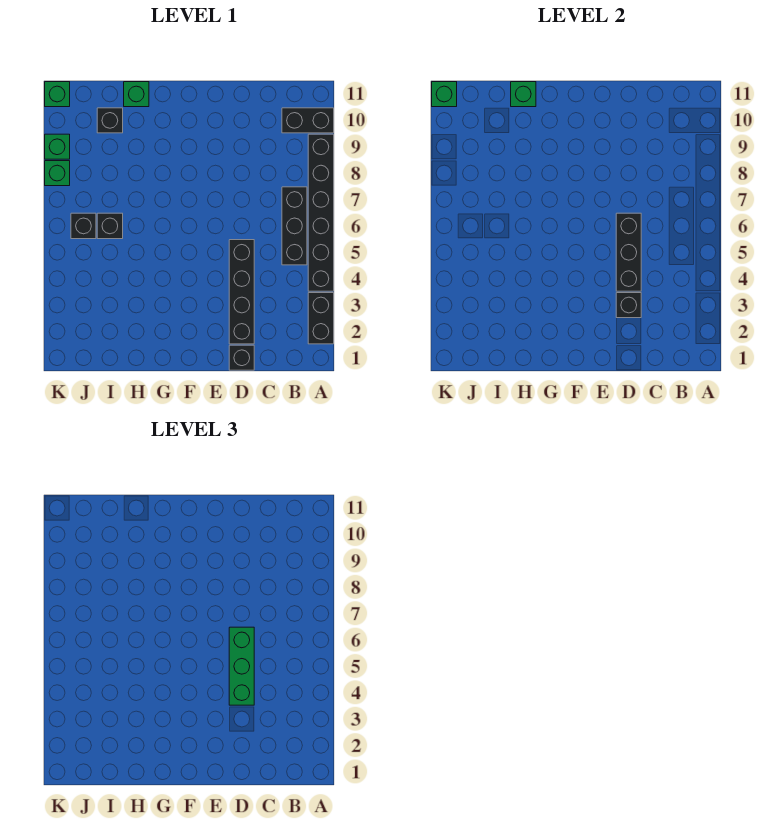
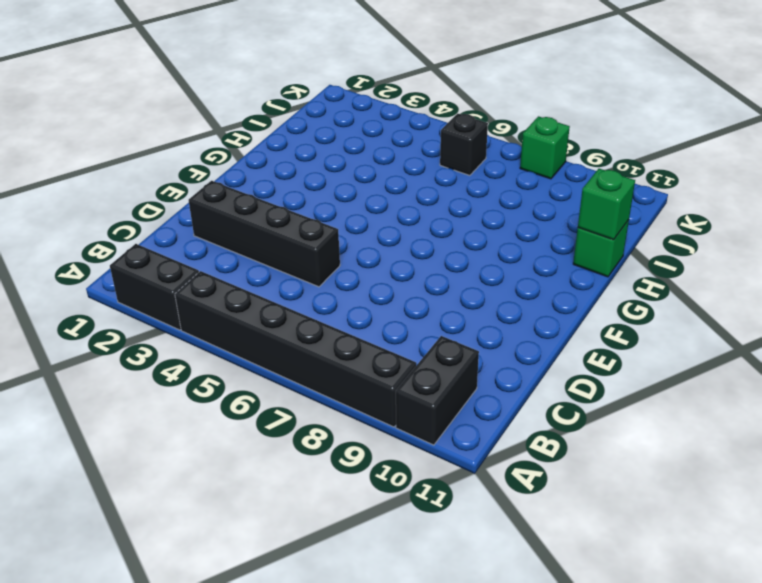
none -> black 1x3 brick [282,187,307,265]
none -> black 1x1 brick [229,345,254,370]
none -> black 1x1 brick [97,213,123,239]

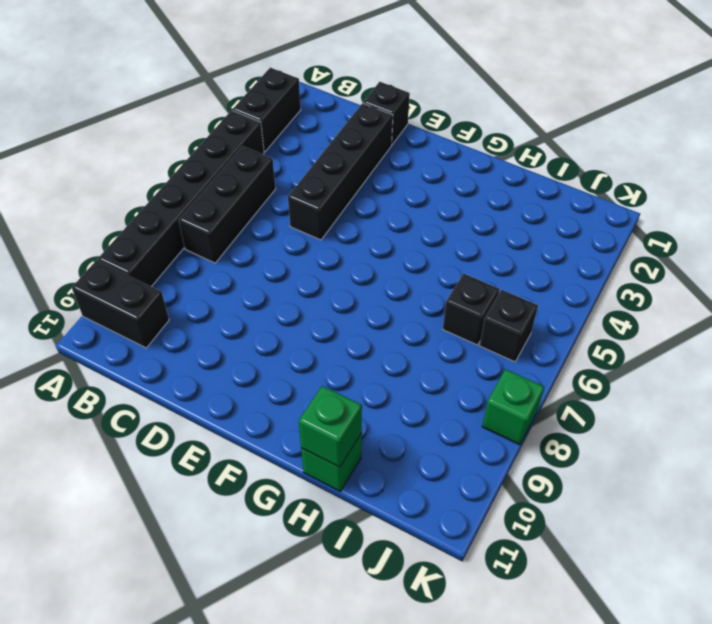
none -> black 1x1 brick [97,108,123,133]
none -> green 1x1 brick [45,134,70,159]
none -> green 1x1 brick [45,82,70,107]

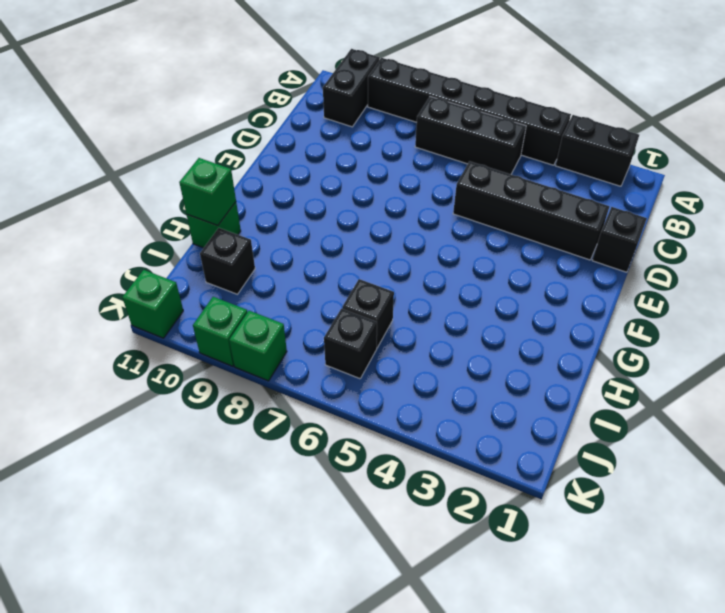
none -> black 1x1 brick [616,293,641,318]
none -> black 1x3 brick [616,213,641,291]
none -> green 1x1 brick [432,82,457,107]

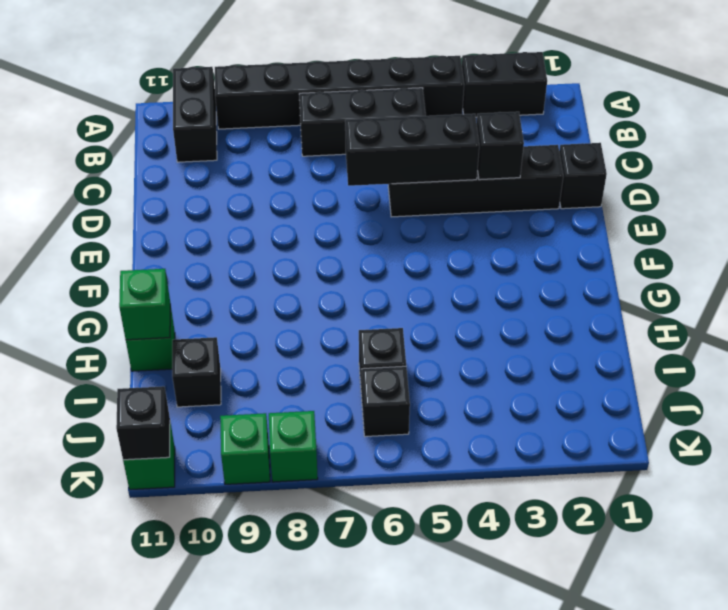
black 1x1 brick [116,386,170,460] -> green 1x1 brick [432,82,457,107]
none -> green 1x3 brick [229,627,254,705]

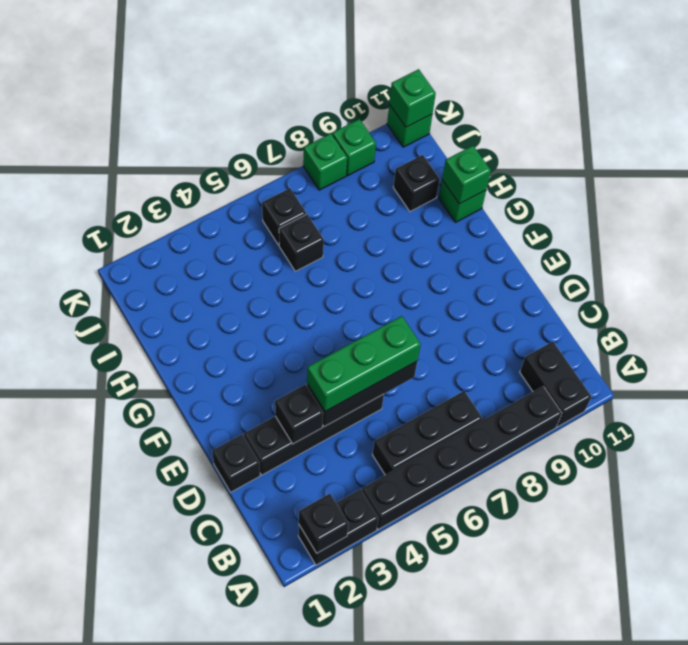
black 1x1 brick [299,494,349,553] -> none

